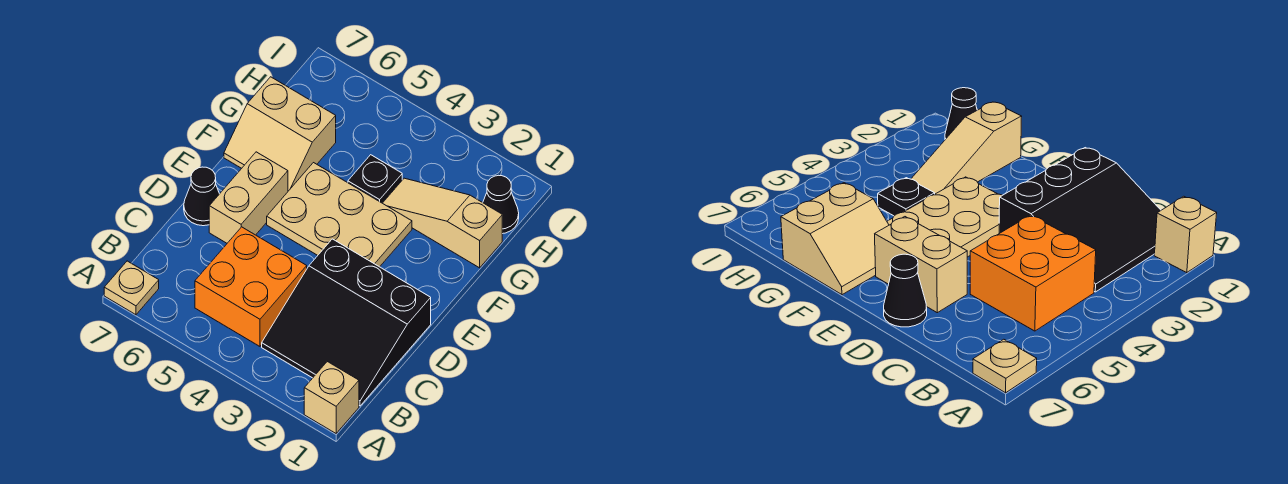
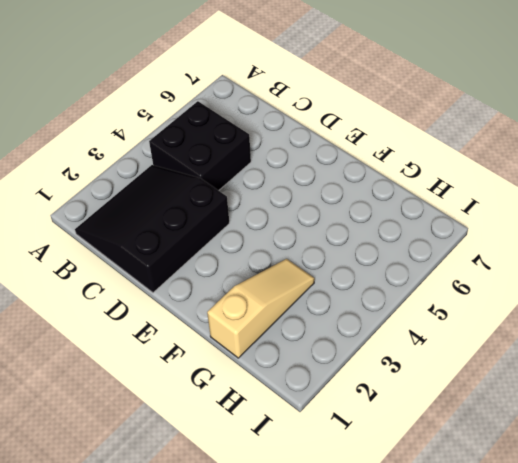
black 2x2 brick [149,101,251,191] -> orange 2x2 brick [195,227,307,346]
none -> tan 1x1 brick [304,362,359,433]
none -> tan 1x1 plate [104,261,159,315]

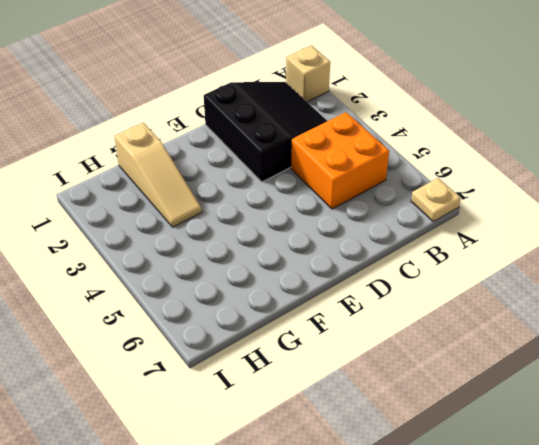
none -> tan 1x2 brick [209,152,288,243]
none -> black 1x1 cone [184,167,219,226]

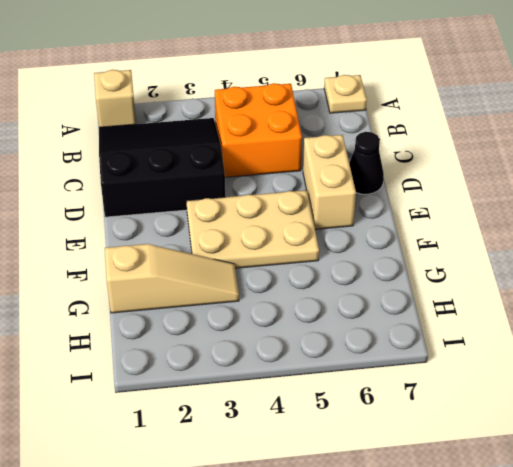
none -> tan 2x2 slope [224,77,336,191]
none -> black 1x1 plate [348,155,402,203]

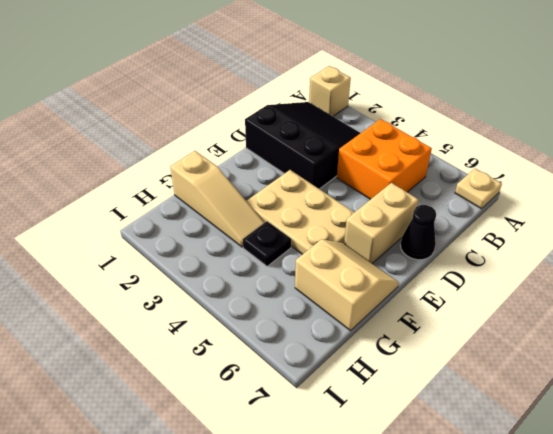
none -> black 1x1 cone [483,175,519,234]

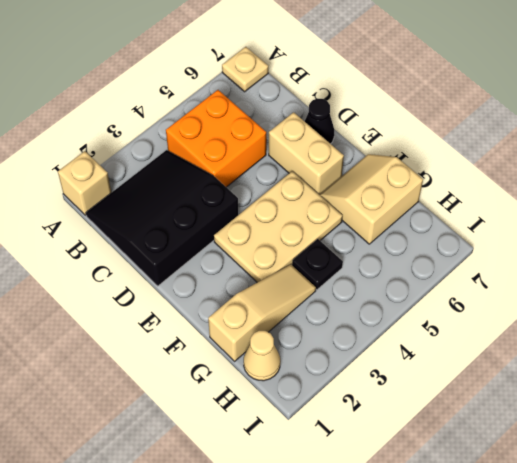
tan 1x1 cone [244,331,280,381] -> black 1x1 cone [483,175,519,234]

